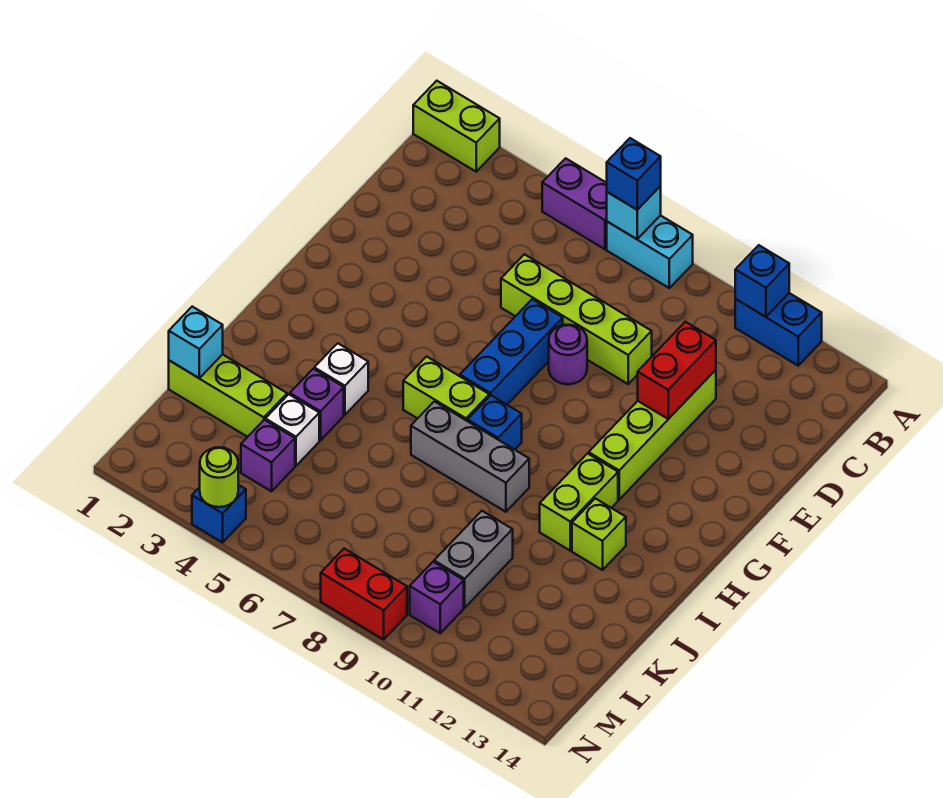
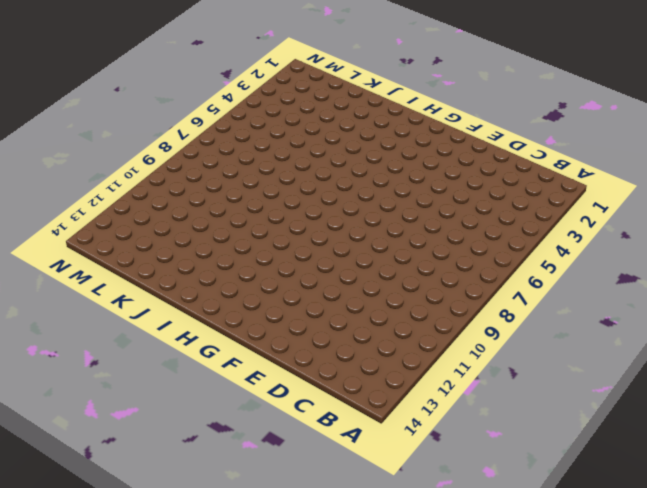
none -> lime 1x2 brick [413,81,500,172]
none -> purple 1x2 brick [542,158,607,249]
none -> cyan 1x2 brick [607,215,693,288]

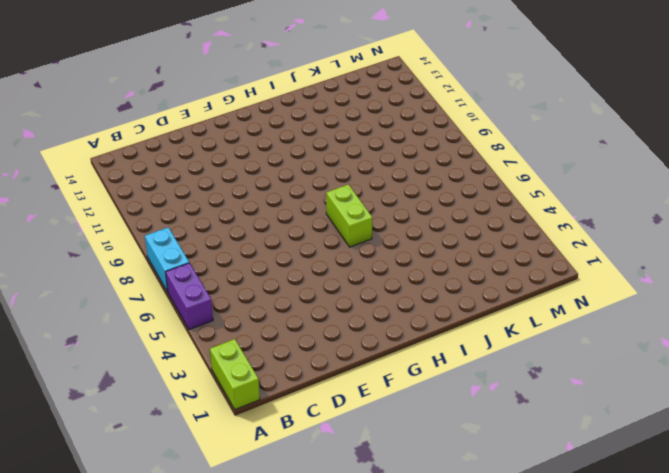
none -> blue 1x2 brick [735,293,822,366]
none -> lime 1x4 brick [501,254,652,384]
none -> lime 1x4 brick [589,370,716,499]

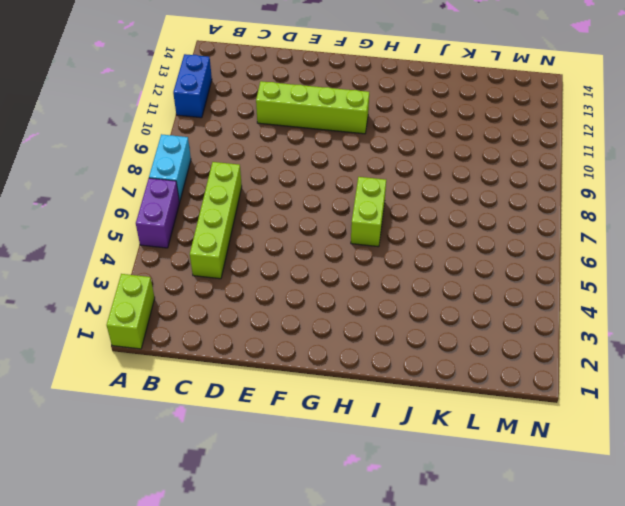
lime 1x4 brick [190,162,242,279] -> lime 1x4 brick moved to [501,254,652,384]
none -> blue 1x3 brick [460,299,563,405]
none -> purple 1x1 round brick [549,325,587,384]
none -> blue 1x1 brick [468,395,522,450]

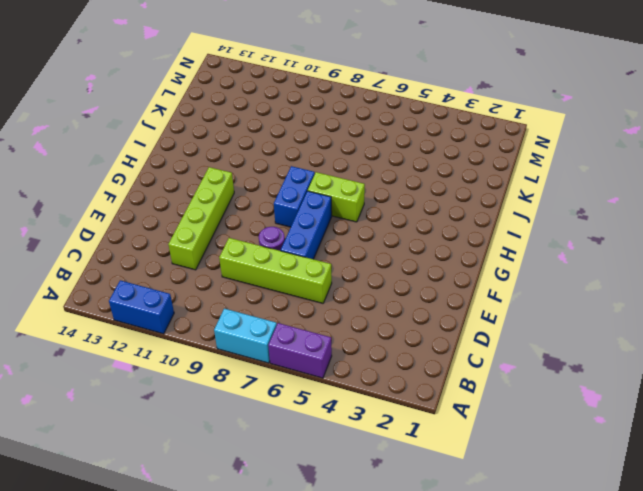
blue 1x2 brick [274,166,315,227] -> blue 1x1 brick [468,395,522,450]
none -> lime 1x2 brick [413,81,500,172]
none -> lime 1x2 brick [540,454,618,550]
none -> white 1x1 brick [314,343,368,415]

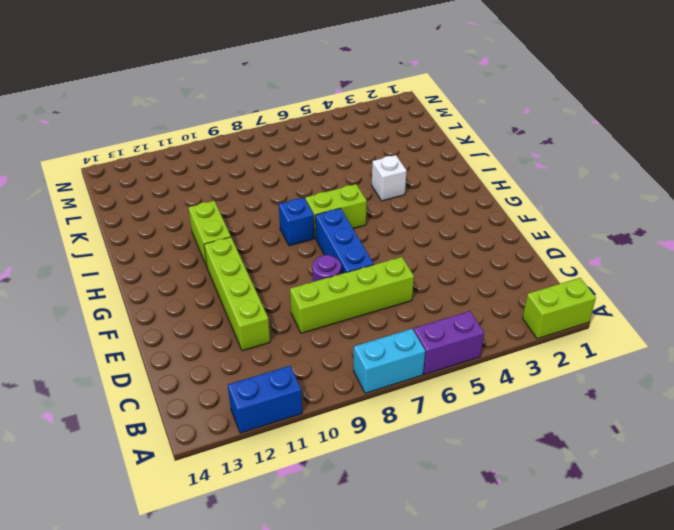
none -> grey 1x3 brick [411,401,529,512]
none -> lime 1x1 brick [572,498,626,570]
none -> purple 1x1 brick [290,369,344,440]

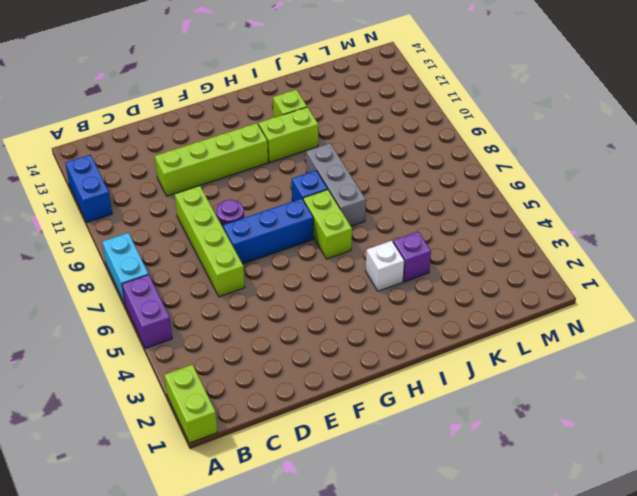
none -> lime 1x3 brick [169,354,287,437]
none -> white 1x1 brick [265,394,319,466]
none -> grey 1x2 brick [434,511,513,608]

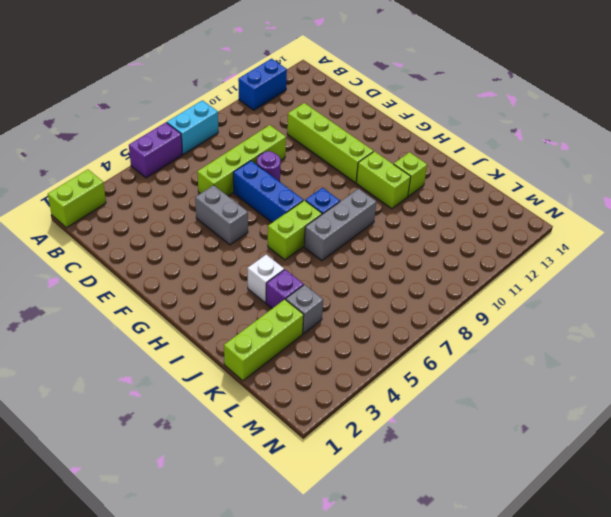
grey 1x2 brick [195,185,248,245] -> grey 1x2 brick moved to [434,511,513,608]
grey 1x1 brick [286,285,323,334] -> white 1x1 brick [265,394,319,466]
none -> purple 1x1 brick [241,420,295,491]
none -> purple 1x1 brick [410,562,464,633]
none -> blue 1x1 brick [192,485,246,542]

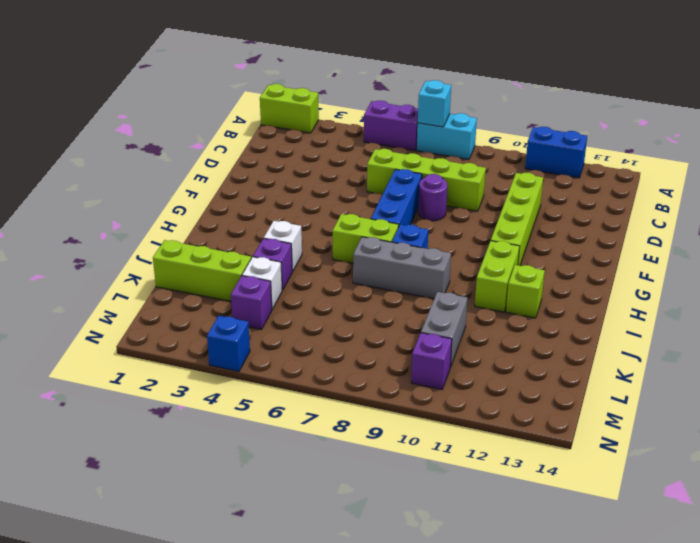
none -> red 1x2 brick [321,549,407,639]
none -> blue 1x1 brick [735,245,789,317]
none -> red 1x2 brick [638,322,716,419]

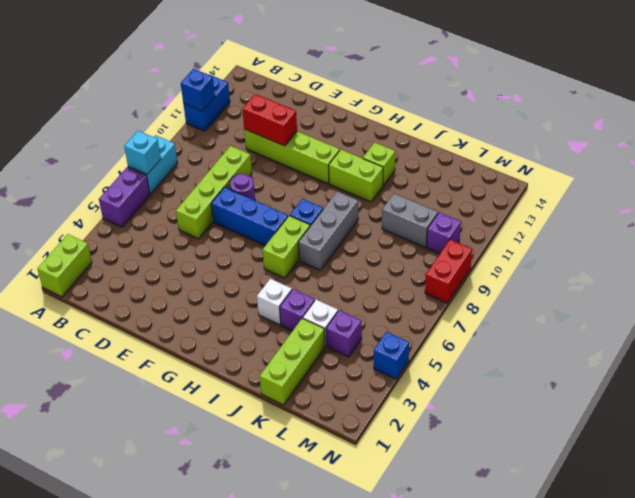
none -> cyan 1x1 brick [169,307,223,378]
none -> lime 1x1 round brick [200,447,238,507]
none -> blue 1x1 brick [607,138,661,210]

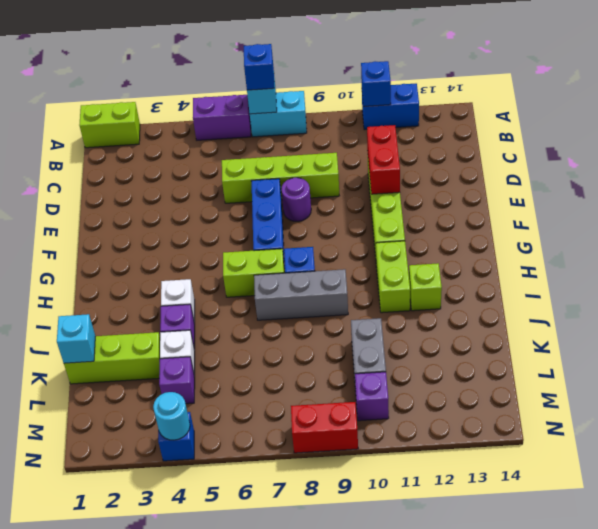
cyan 1x1 round brick [153,392,190,440] -> lime 1x1 round brick [200,447,238,507]

